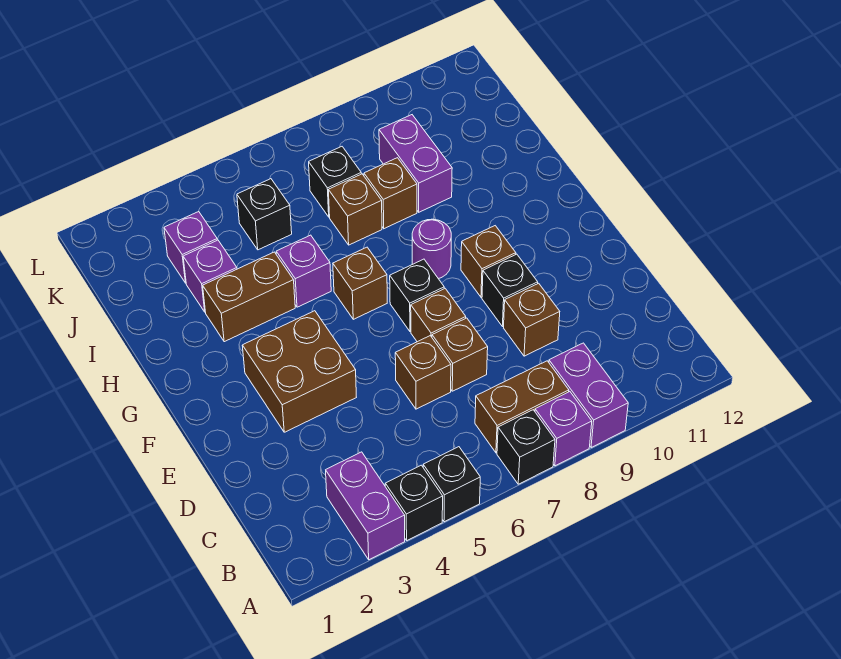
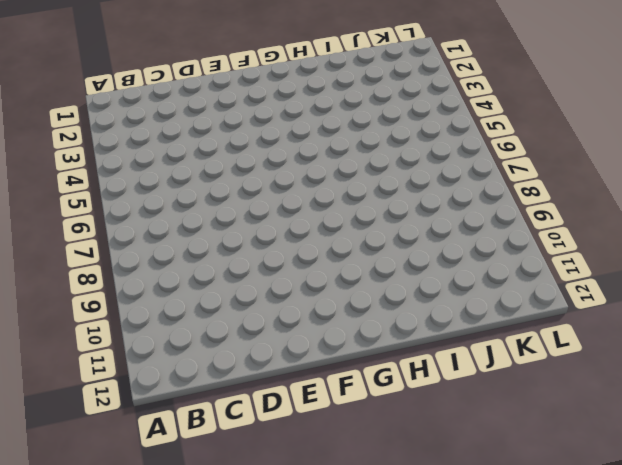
none -> purple 1x2 brick [326,452,405,560]
none -> black 1x1 brick [385,465,443,540]
none -> black 1x1 brick [423,447,480,522]

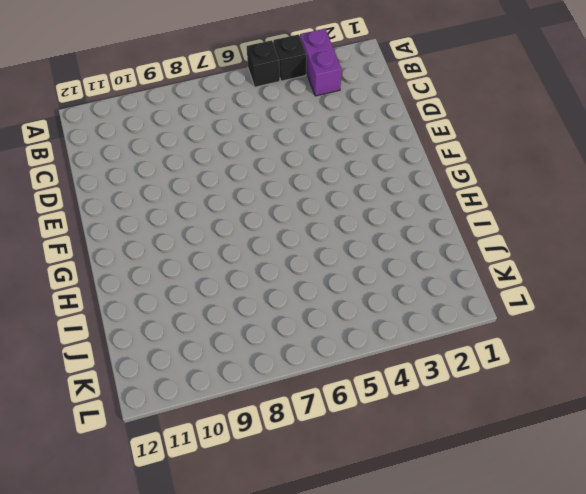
none -> black 1x1 brick [497,410,555,484]
none -> purple 1x1 brick [535,392,592,466]
none -> purple 1x2 brick [549,343,628,448]

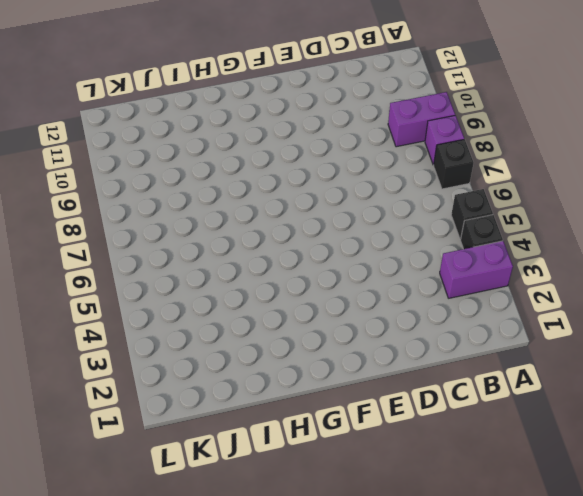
none -> brown 1x2 brick [475,361,569,453]
none -> brown 1x1 brick [395,336,451,409]
none -> brown 1x1 brick [432,318,488,391]

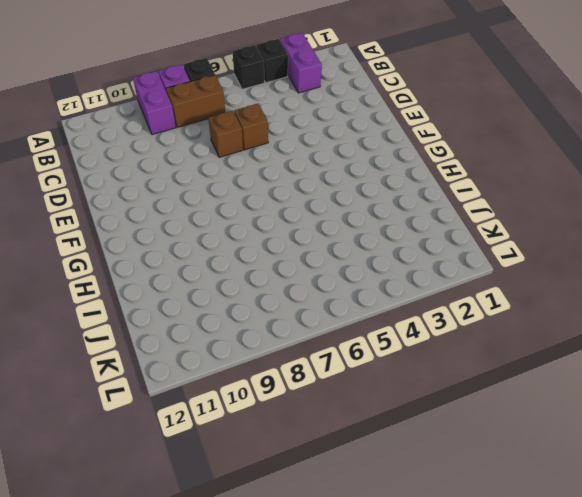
none -> brown 1x1 brick [504,283,560,356]
none -> brown 2x2 brick [242,311,356,432]
none -> brown 1x1 brick [411,288,466,342]

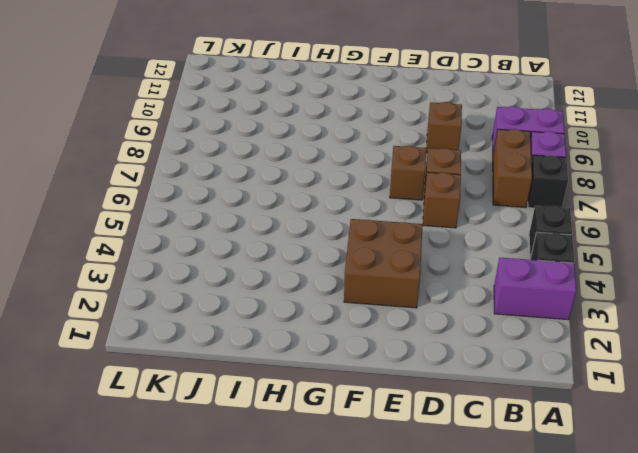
none -> black 1x1 brick [482,254,538,327]
none -> black 1x1 brick [390,259,444,332]
none -> brown 1x1 brick [461,226,516,297]

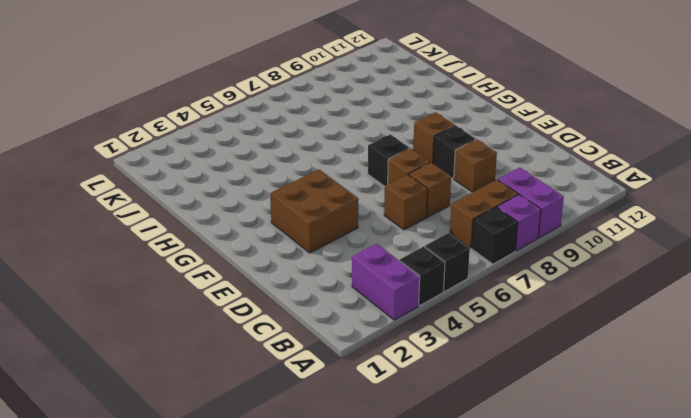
none -> brown 1x1 brick [333,247,387,319]
none -> purple 1x1 round brick [412,219,451,279]
none -> brown 1x2 brick [203,252,295,342]

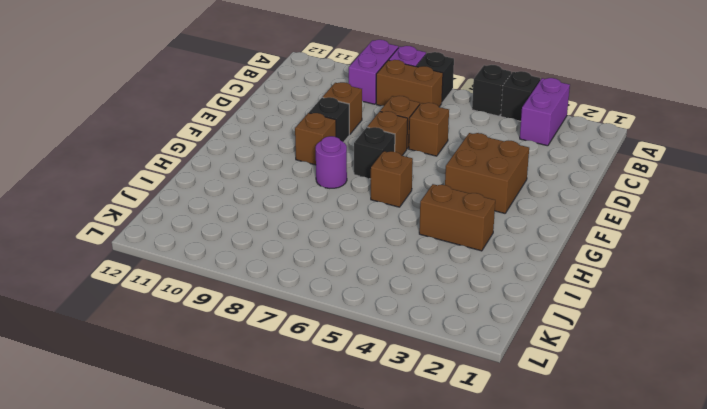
none -> purple 1x1 brick [276,235,331,307]
none -> purple 1x1 brick [183,240,237,312]
none -> brown 1x1 brick [328,174,382,245]

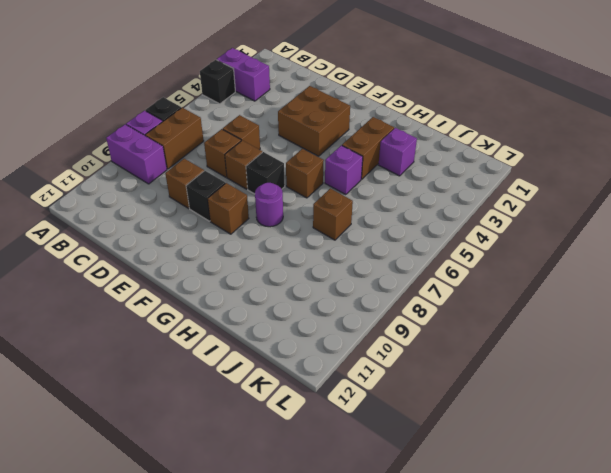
none -> black 1x1 brick [423,447,480,522]
none -> brown 1x1 brick [364,158,417,229]
none -> purple 1x2 brick [379,115,452,212]

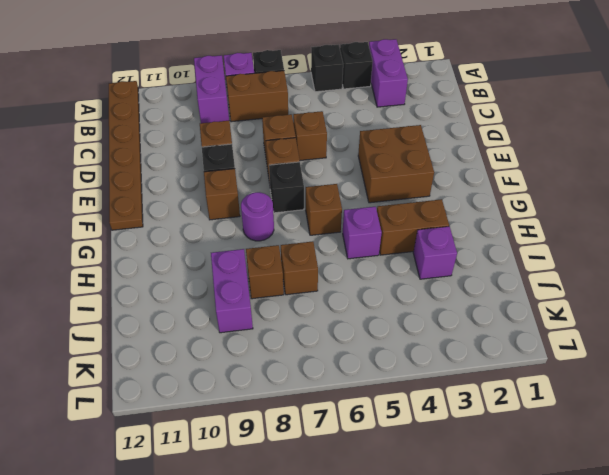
brown 1x6 plate [109,81,143,230] -> none
none -> purple 1x1 brick [164,212,217,283]
none -> black 1x1 brick [237,179,292,250]
none -> black 1x1 brick [309,147,361,217]

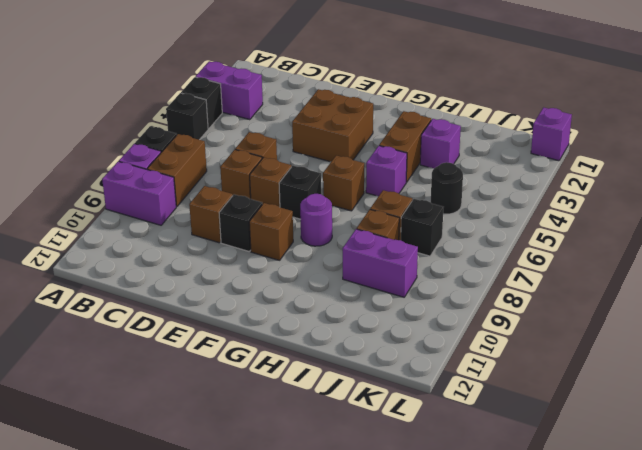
black 1x1 round brick [431,162,463,214] -> black 1x1 brick [237,179,292,250]
purple 1x1 brick [531,107,572,161] -> purple 1x1 brick moved to [164,212,217,283]

